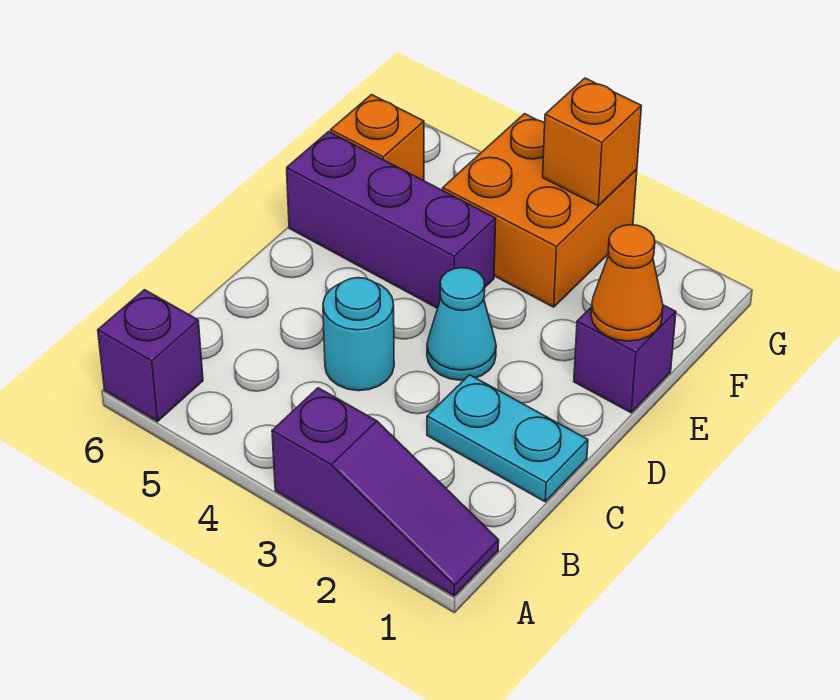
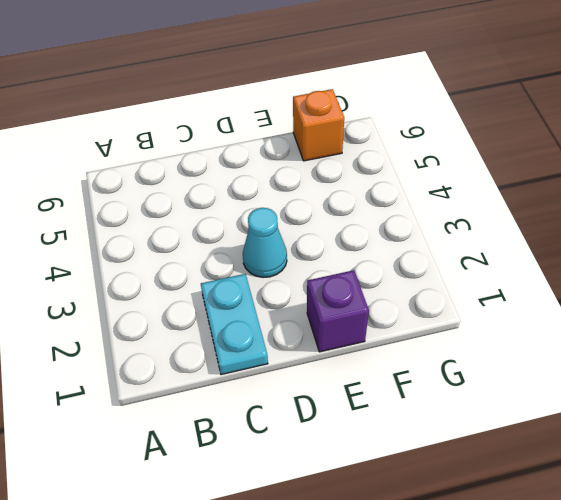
none -> purple 1x3 slope [272,388,499,596]
none -> purple 1x1 brick [98,290,203,421]

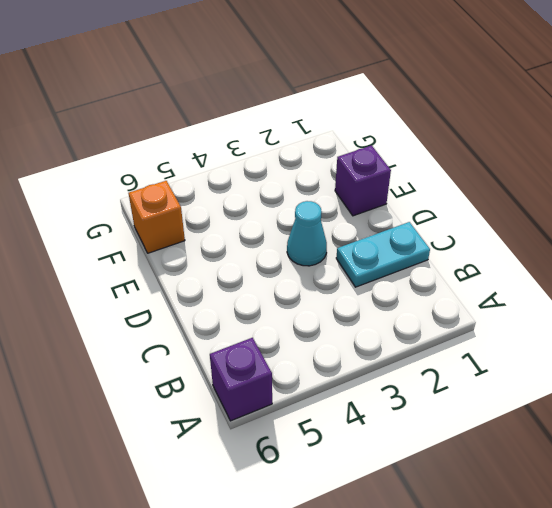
none -> purple 1x3 slope [272,388,499,596]
none -> cyan 1x1 round brick [323,278,394,391]

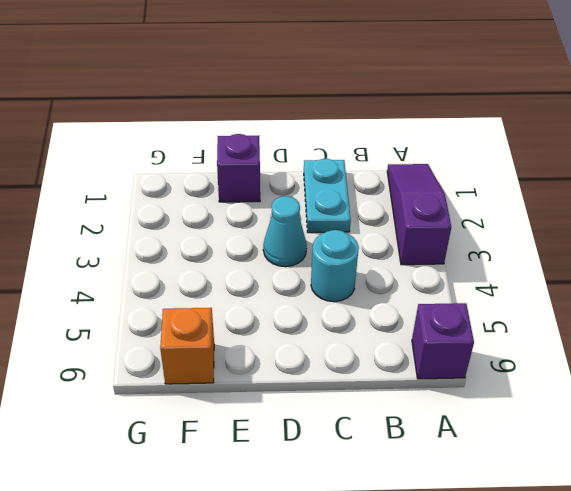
none -> purple 1x3 brick [287,132,496,308]
none -> orange 2x2 brick [443,114,637,307]

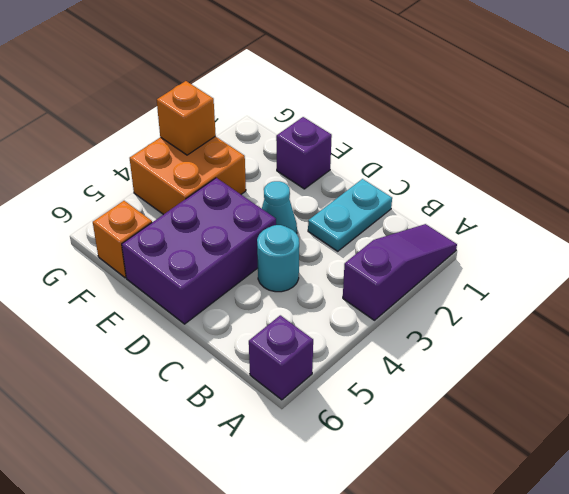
purple 2x3 brick [122,178,276,324] -> purple 1x3 brick [287,132,496,308]
none -> orange 1x1 cone [591,225,663,341]

